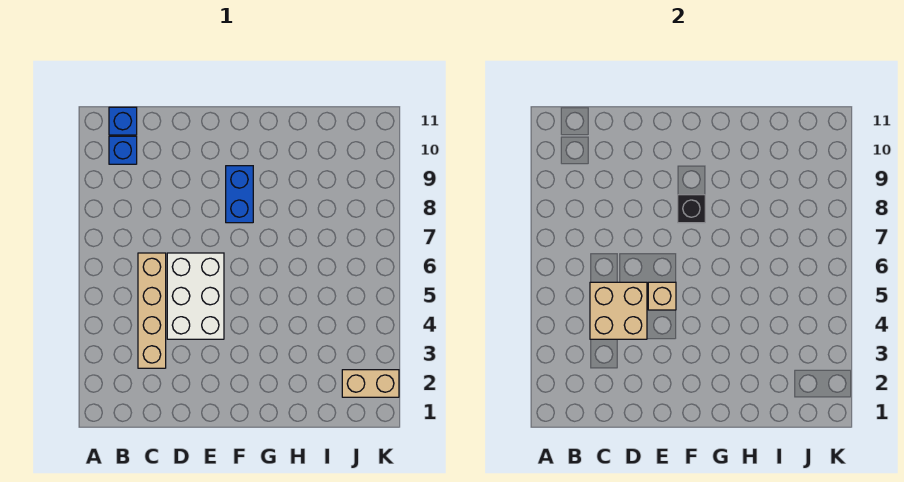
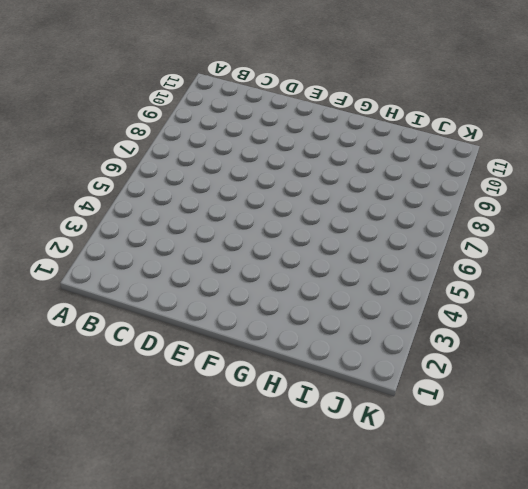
none -> blue 1x1 brick [109,136,137,164]
none -> blue 1x1 brick [109,107,137,135]

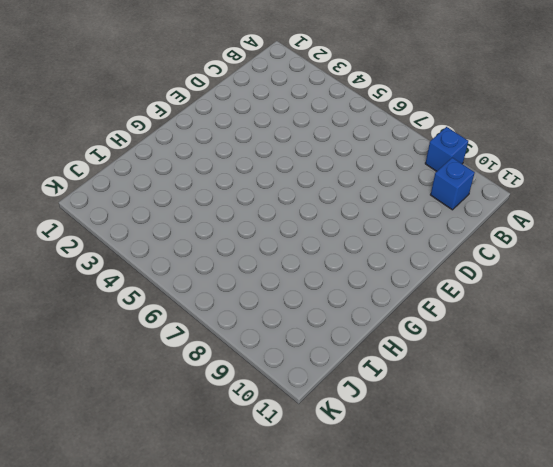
blue 1x1 brick [425,127,468,171] -> blue 1x1 brick moved to [109,107,137,135]
none -> tan 1x4 brick [138,253,166,368]
none -> white 2x3 brick [167,253,224,339]

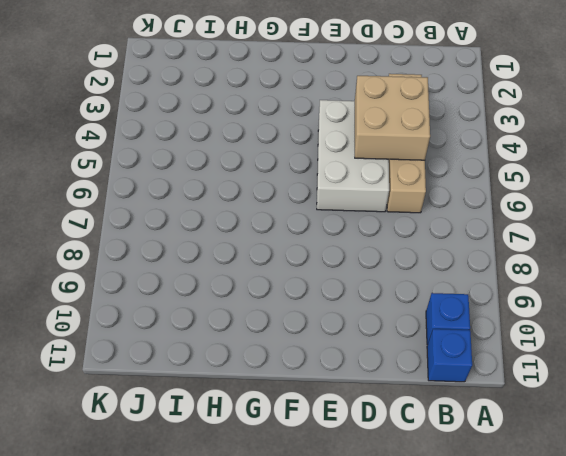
none -> blue 1x2 brick [226,166,253,223]
none -> tan 1x2 brick [342,370,399,397]

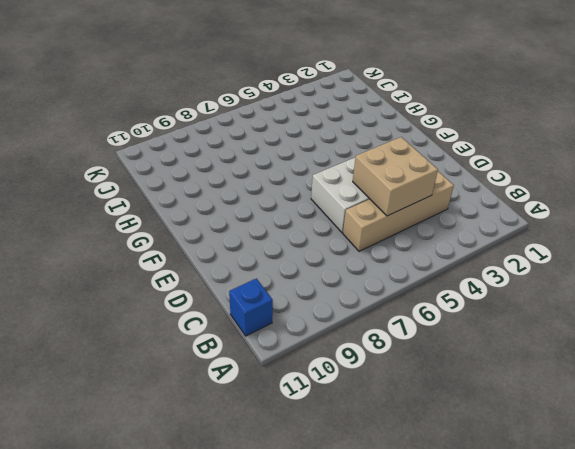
none -> blue 1x1 brick [109,136,137,164]
none -> blue 1x2 brick [226,166,253,223]

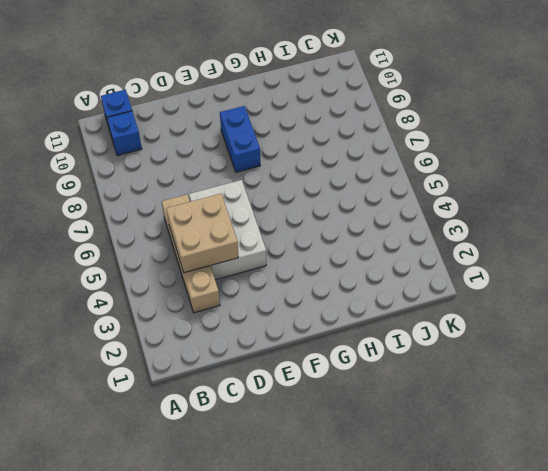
none -> tan 1x2 brick [342,370,399,397]
none -> tan 1x1 brick [648,282,676,310]

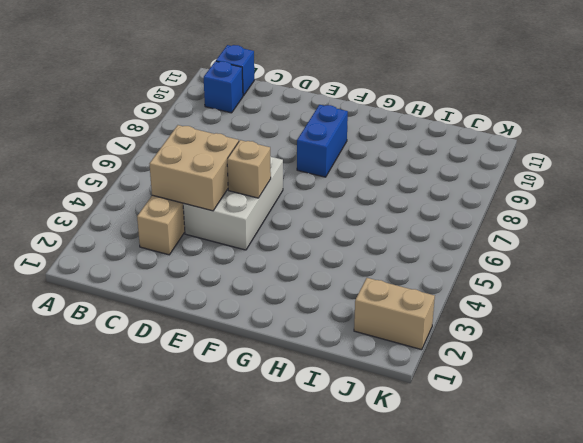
none -> black 1x1 brick [678,195,705,223]

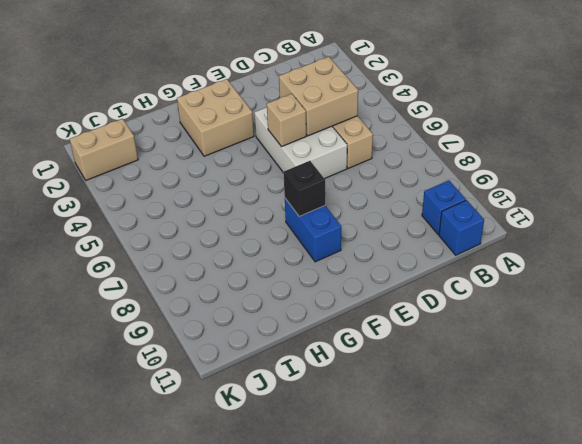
tan 2x2 brick [177,79,254,156] -> none

